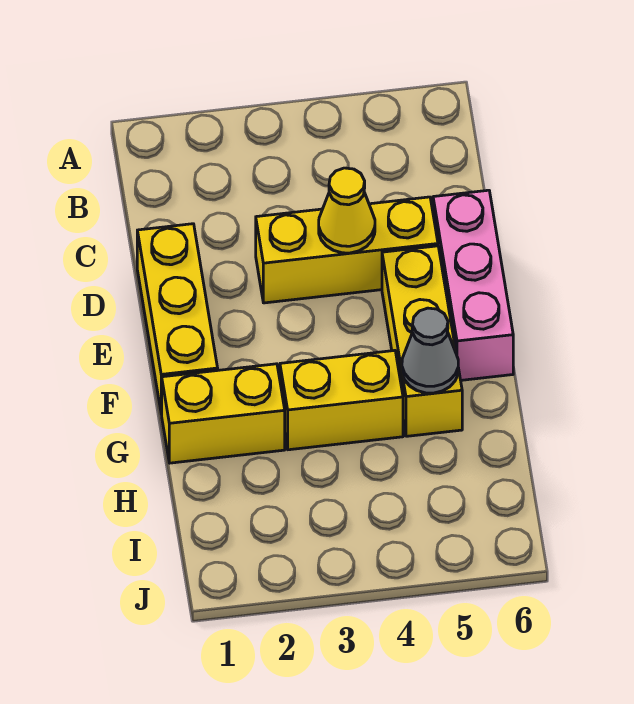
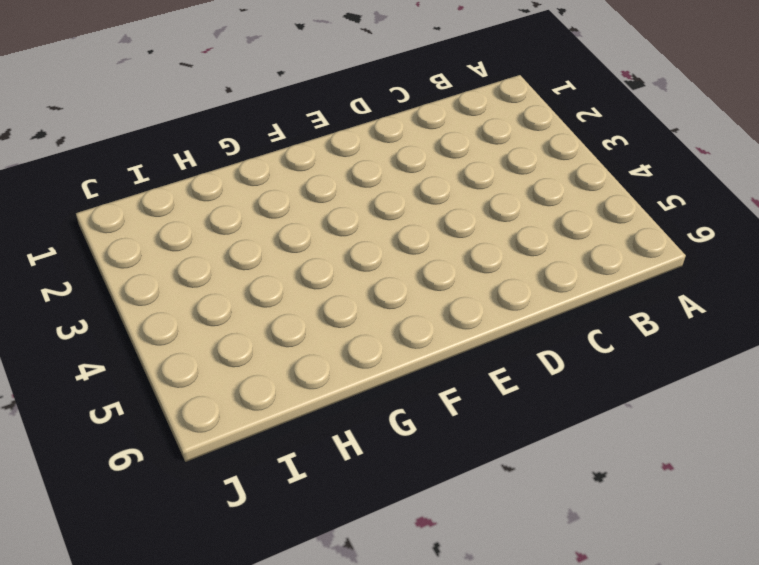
none -> yellow 1x3 brick [137,224,218,414]
none -> yellow 1x3 brick [256,197,438,303]

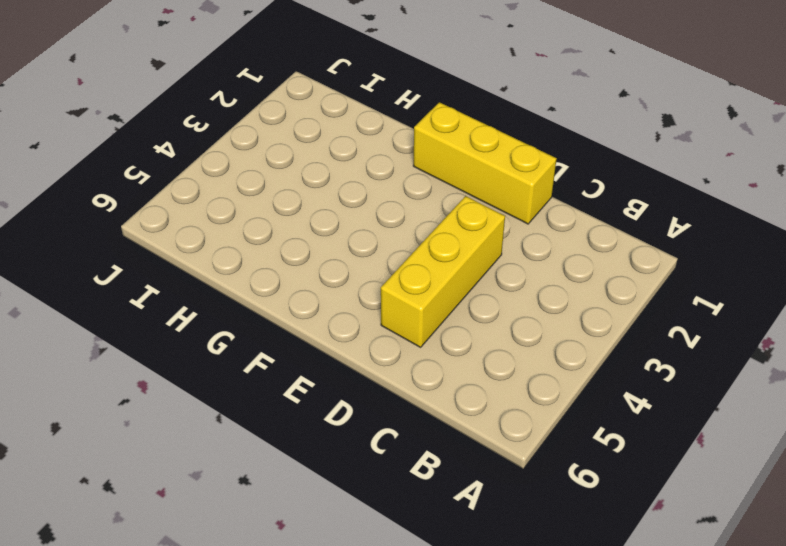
none -> pink 1x3 brick [433,190,513,380]
none -> yellow 1x3 brick [382,246,462,436]

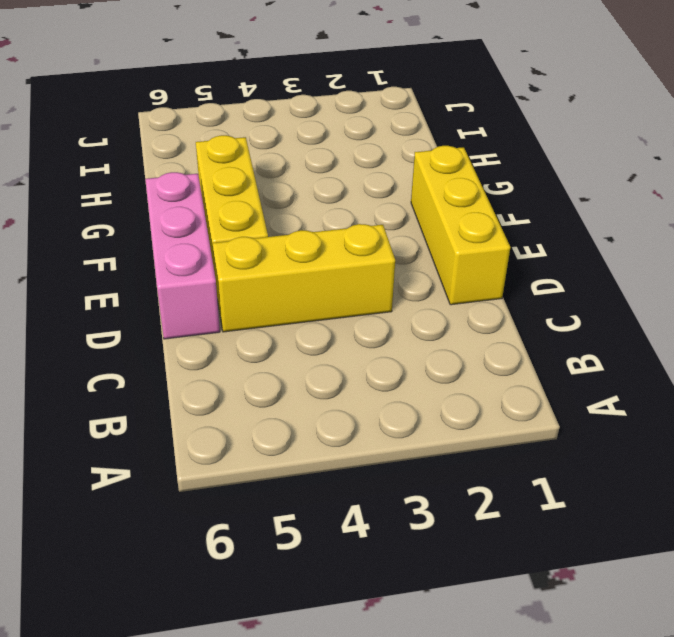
none -> yellow 1x2 brick [162,364,285,463]
none -> yellow 1x2 brick [280,350,403,450]

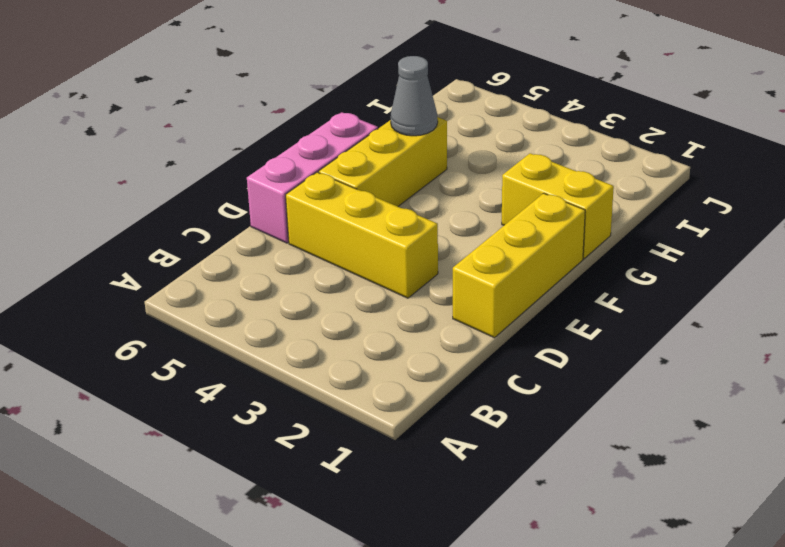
none -> yellow 1x2 brick [280,350,403,450]
none -> yellow 1x1 cone [319,168,375,253]

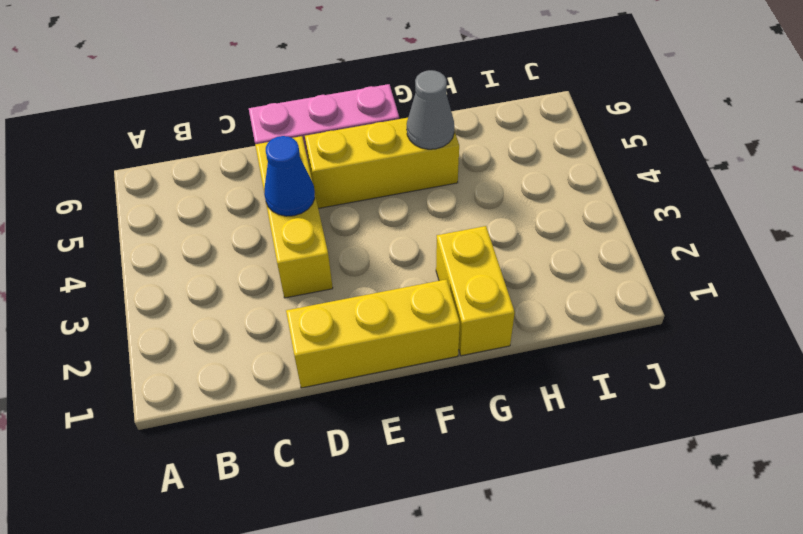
blue 1x1 cone [264,136,315,216] -> yellow 1x1 cone [319,168,375,253]
none -> yellow 1x2 brick [280,350,403,450]

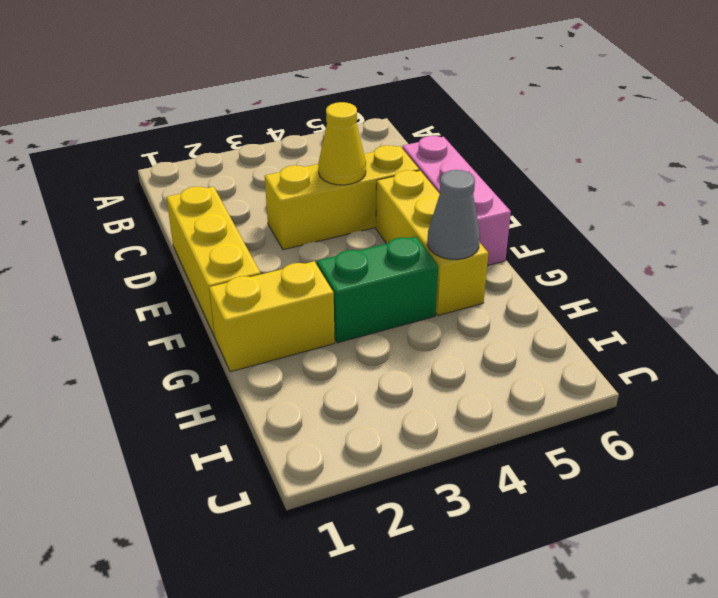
green 1x2 brick [317,236,438,343] -> yellow 1x2 brick [280,350,403,450]

